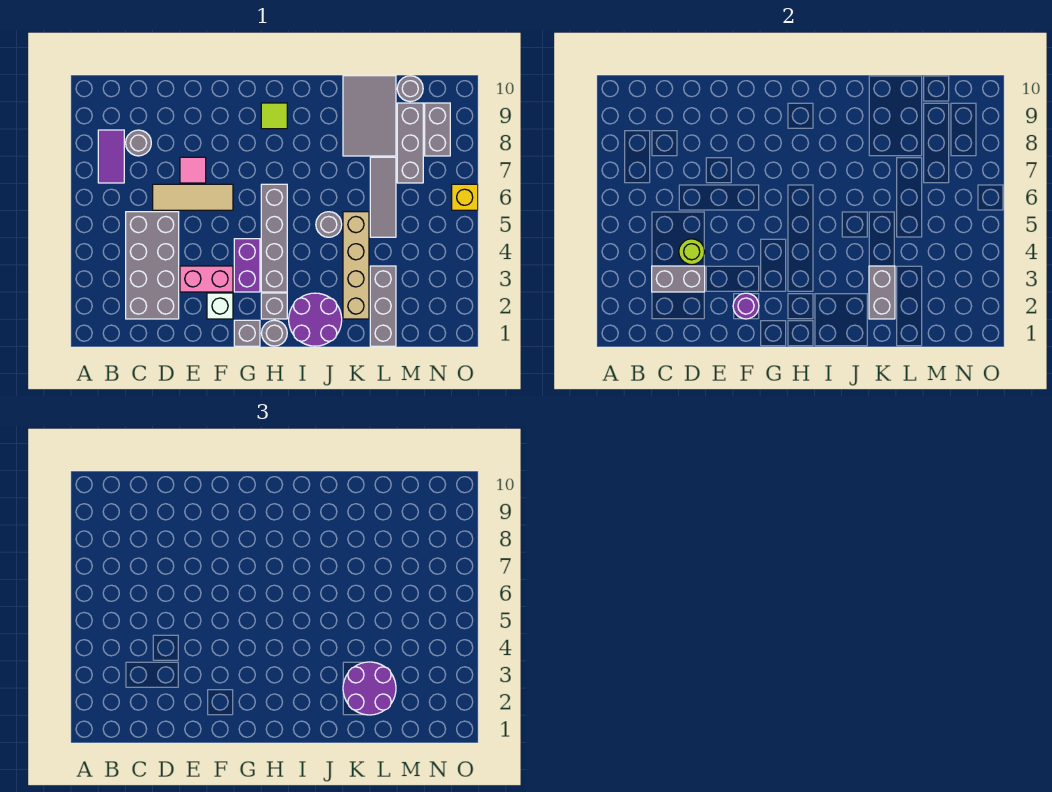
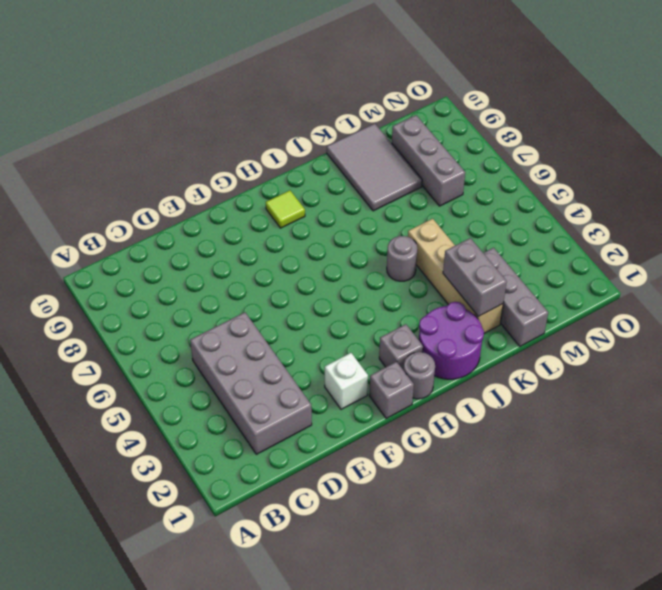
none -> purple 1x2 tile [98,130,124,183]
none -> grey 1x1 round brick [126,130,151,156]
none -> tan 1x3 tile [153,184,233,210]

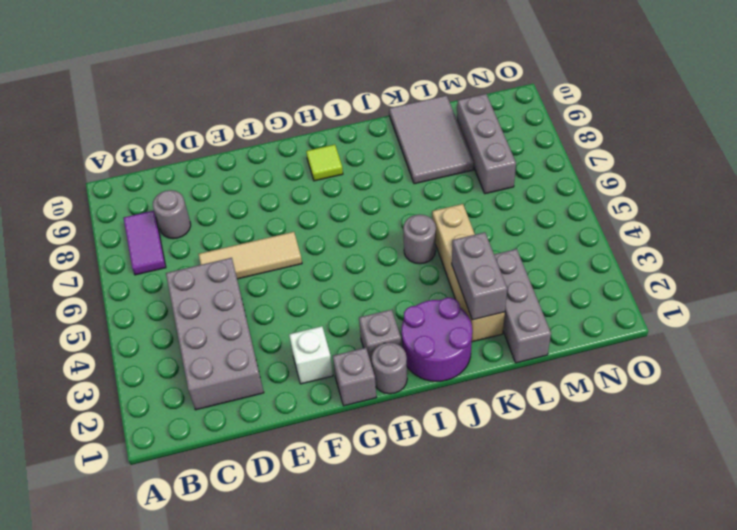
none -> pink 1x2 brick [180,266,233,292]
none -> pink 1x1 tile [180,157,206,183]
none -> purple 1x2 brick [234,239,260,292]

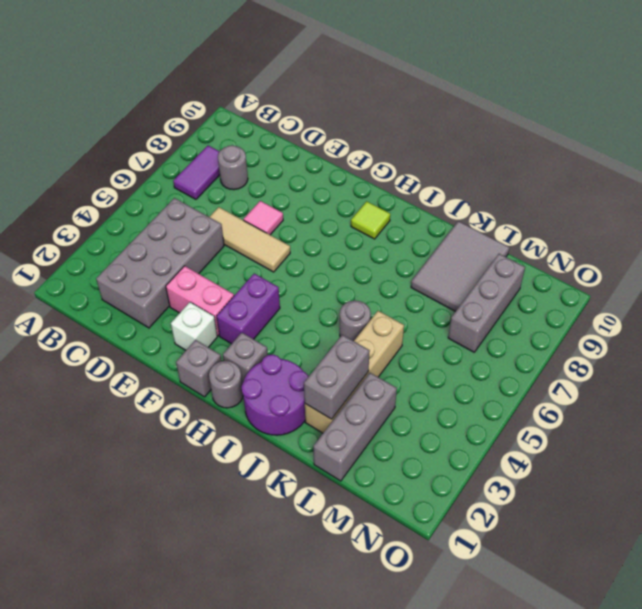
none -> grey 1x4 brick [261,184,287,292]
none -> grey 1x3 tile [370,157,396,237]
none -> grey 1x1 round brick [397,76,423,102]

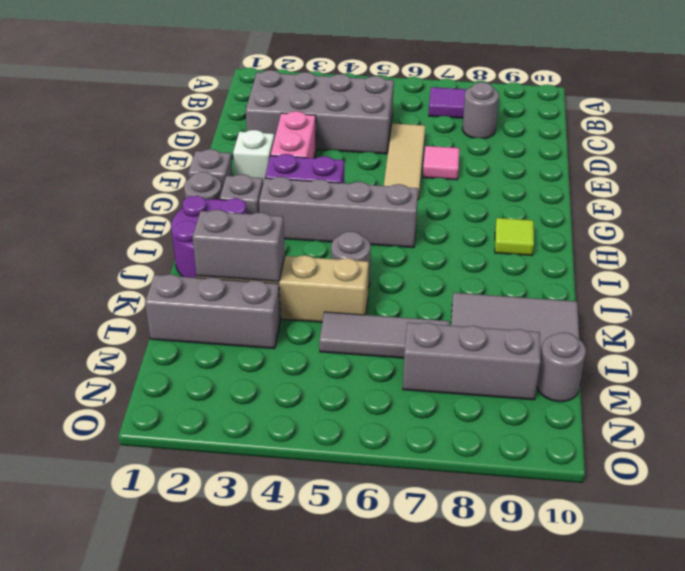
none -> grey 1x2 brick [425,103,450,156]
none -> yellow 1x1 brick [452,184,478,210]
none -> grey 1x2 brick [652,266,705,292]

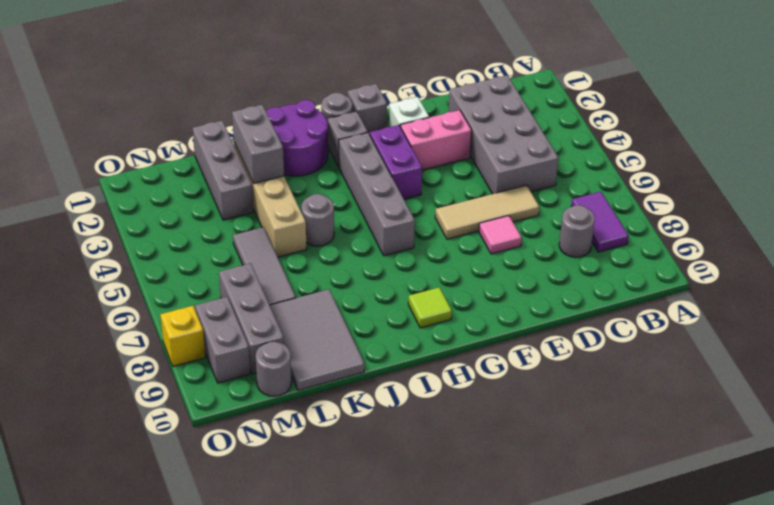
yellow 1x1 brick [160,306,205,366] -> yellow 1x1 brick moved to [452,184,478,210]
none -> grey 1x2 brick [652,266,705,292]
none -> lime 1x1 round brick [679,239,705,265]
none -> purple 1x1 round brick [733,293,759,319]

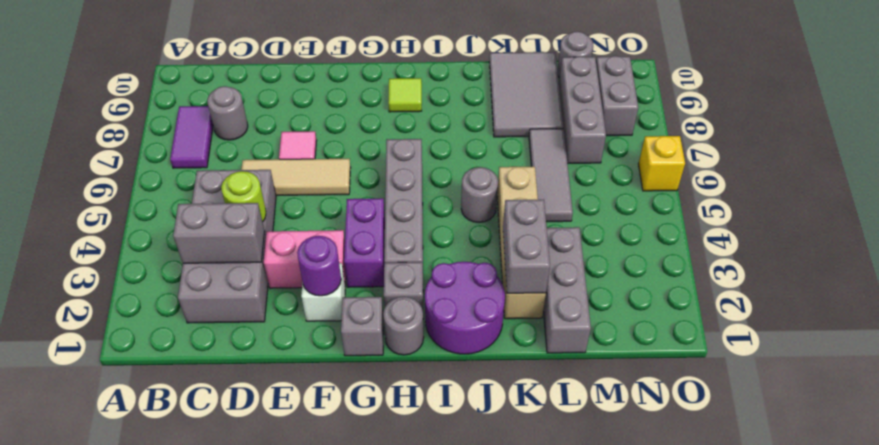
none -> purple 2x2 round brick [343,662,396,715]

